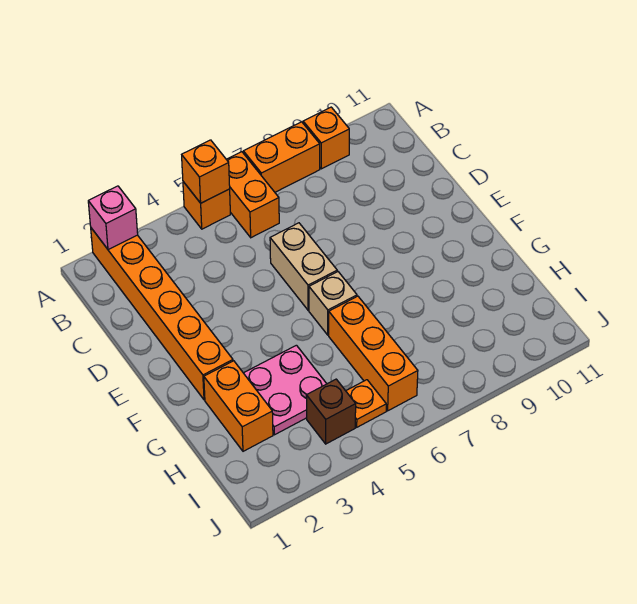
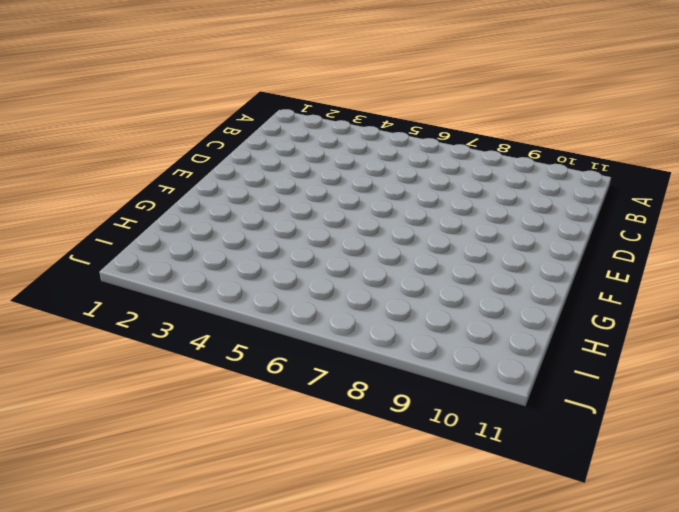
none -> orange 1x6 brick [91,228,233,400]
none -> orange 1x1 brick [183,182,230,229]
none -> orange 1x2 brick [226,152,279,238]

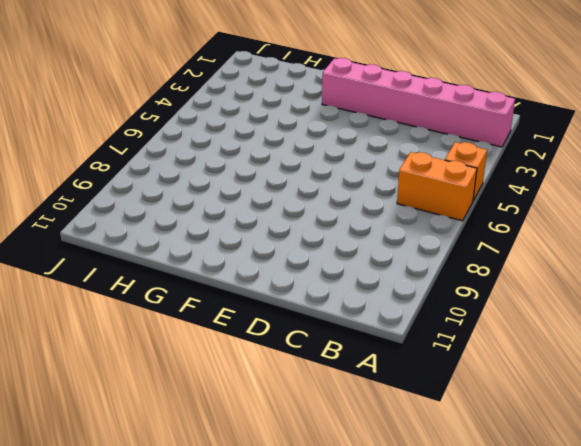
pink 1x6 brick [322,58,515,147] -> orange 1x6 brick [91,228,233,400]
none -> orange 1x2 brick [243,122,320,192]
none -> orange 1x1 brick [303,107,349,169]
none -> tan 1x2 brick [270,223,337,310]

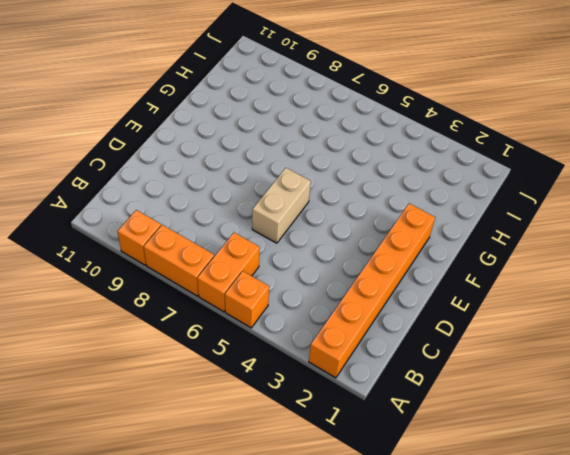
none -> tan 1x1 brick [309,272,357,335]
none -> orange 1x2 brick [204,361,273,451]
none -> pink 2x2 plate [244,345,327,435]

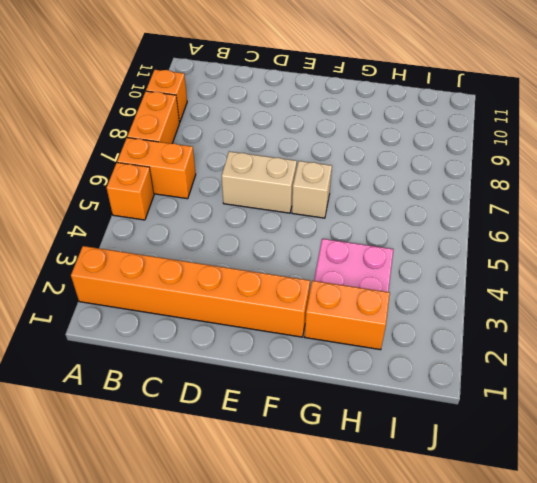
none -> orange 1x3 brick [329,296,418,411]
none -> brown 1x1 brick [306,379,356,444]
none -> orange 1x1 plate [346,380,386,427]

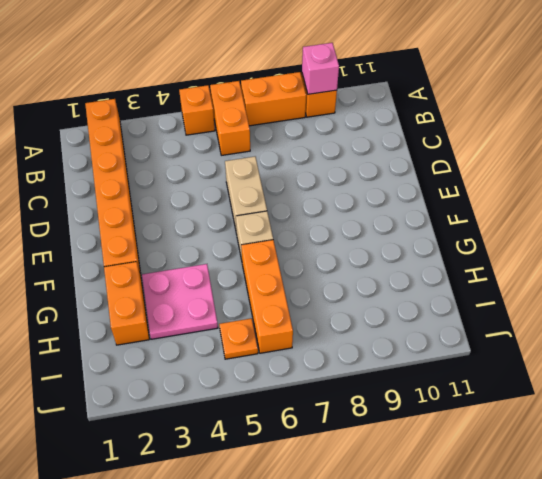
pink 1x1 brick [302,43,339,94] -> pink 1x1 brick moved to [88,186,138,250]
none -> brown 1x1 brick [306,379,356,444]
none -> orange 1x1 brick [182,140,230,203]

